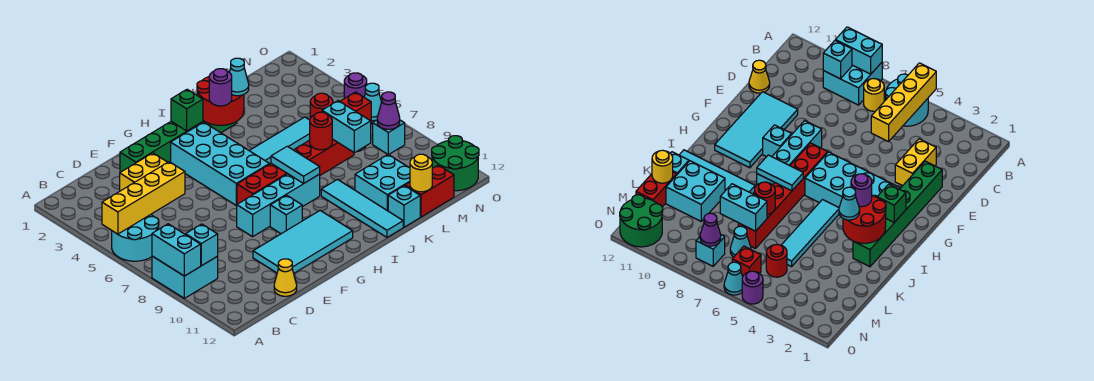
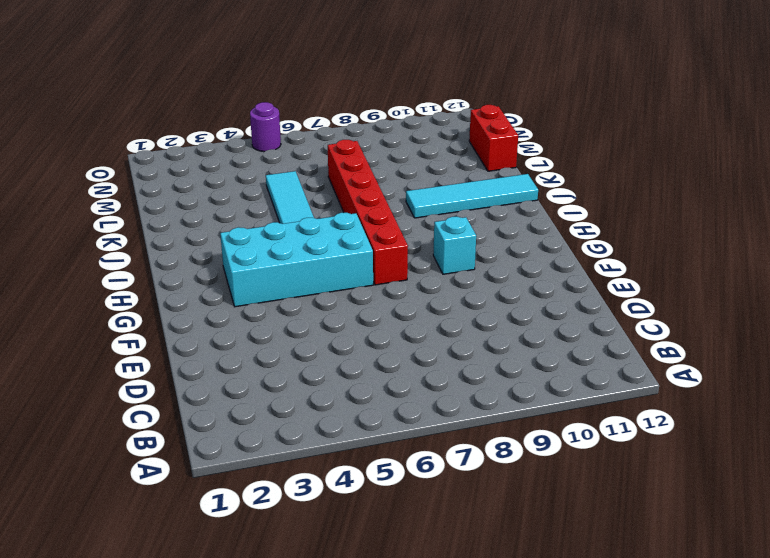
none -> cyan 2x2 round brick [112,215,159,261]
none -> cyan 2x2 brick [152,256,218,298]
none -> yellow 1x1 round brick [864,79,884,111]
none -> yellow 1x2 brick [120,153,168,191]

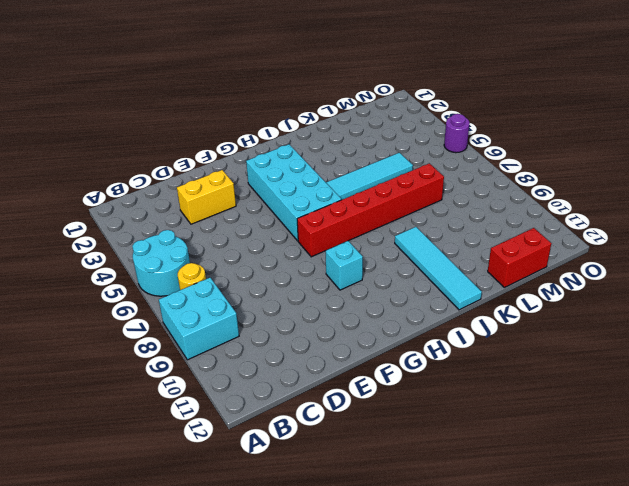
none -> yellow 1x1 cone [274,259,297,296]
none -> green 1x6 brick [120,121,237,172]
none -> cyan 2x4 tile [253,211,353,273]
none -> cyan 1x4 brick [236,174,320,237]

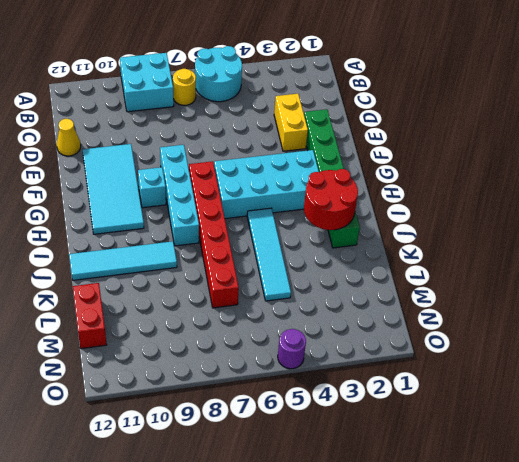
none -> cyan 2x2 brick [355,155,410,211]
none -> cyan 1x1 brick [388,186,420,227]
none -> red 1x1 round brick [310,93,333,118]
none -> cyan 1x1 cone [730,226,751,257]

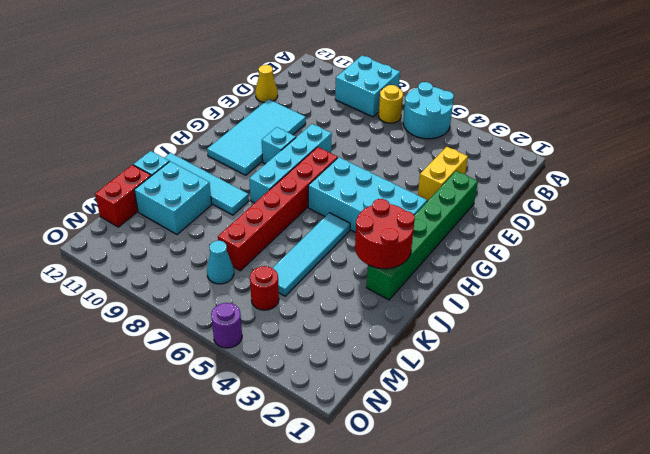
none -> red 1x1 brick [340,92,371,121]
none -> cyan 1x1 brick [373,120,405,155]
none -> green 2x2 round brick [432,136,479,191]
none -> cyan 1x1 cone [364,83,382,121]

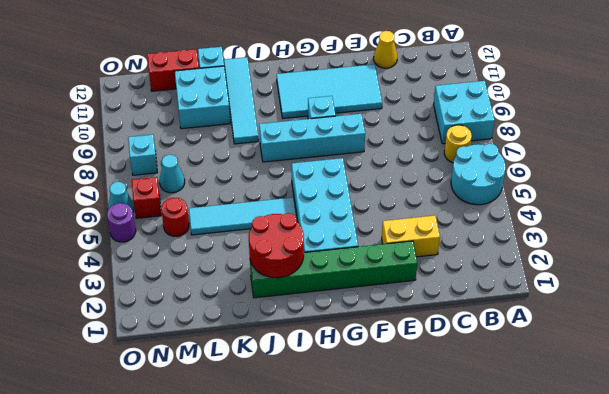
none -> red 1x6 brick [237,139,354,204]
none -> green 2x2 round brick [432,136,479,191]
none -> yellow 1x4 brick [102,162,185,234]
none -> cyan 1x2 brick [152,224,201,276]

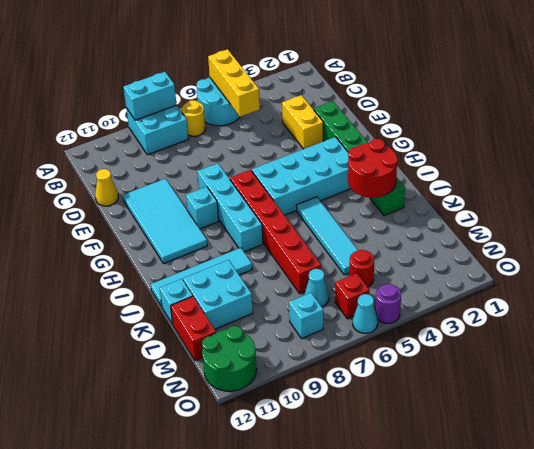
yellow 1x3 brick [208,49,260,117] -> yellow 1x4 brick [102,162,185,234]
none -> cyan 1x1 brick [186,224,218,266]
none -> green 1x1 brick [171,89,203,131]
none -> cyan 1x2 tile [271,146,320,183]
none -> red 1x1 round brick [310,112,332,150]

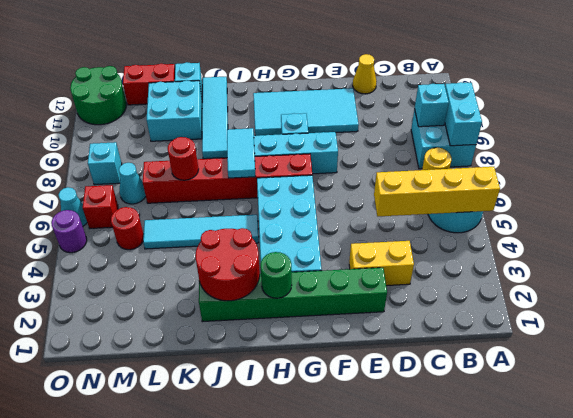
green 1x1 round brick [260,252,292,298] -> green 1x1 brick [171,89,203,131]
none -> cyan 1x2 brick [322,101,371,153]
none -> yellow 1x1 round brick [410,154,432,192]
none -> purple 1x1 cone [377,92,400,129]
none -> purple 1x1 round brick [209,69,232,106]

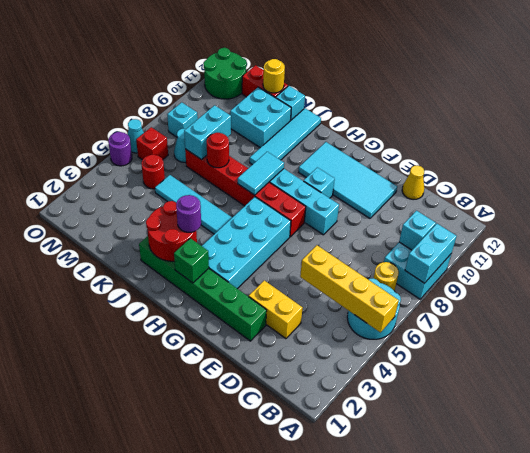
none -> purple 1x1 cone [377,92,400,129]
none -> cyan 1x1 cone [229,58,249,96]

